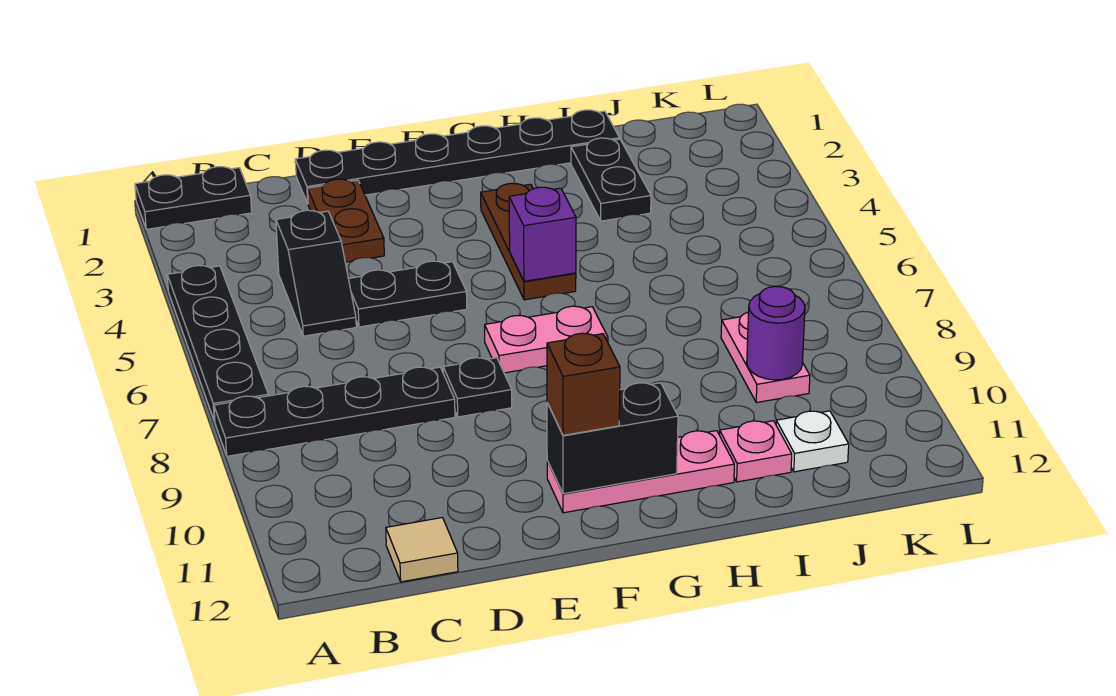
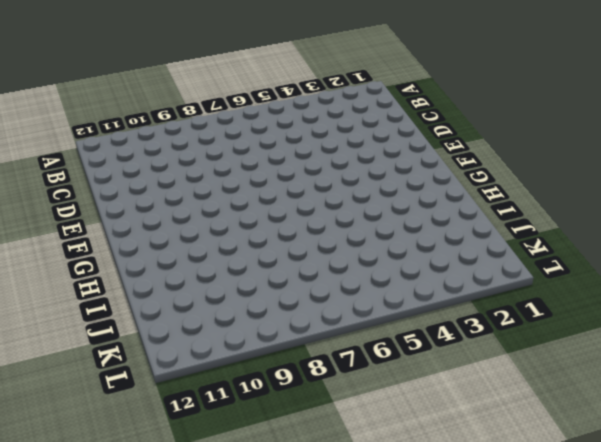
none -> black 1x2 plate [135,167,252,229]
none -> black 1x4 plate [167,265,268,421]
none -> black 1x4 plate [214,367,455,456]

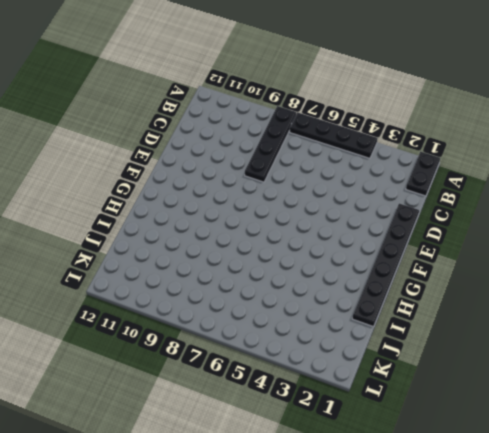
none -> black 1x2 slope [276,210,356,336]
none -> tan 1x1 tile [386,518,458,582]
none -> brown 1x2 plate [308,179,384,262]

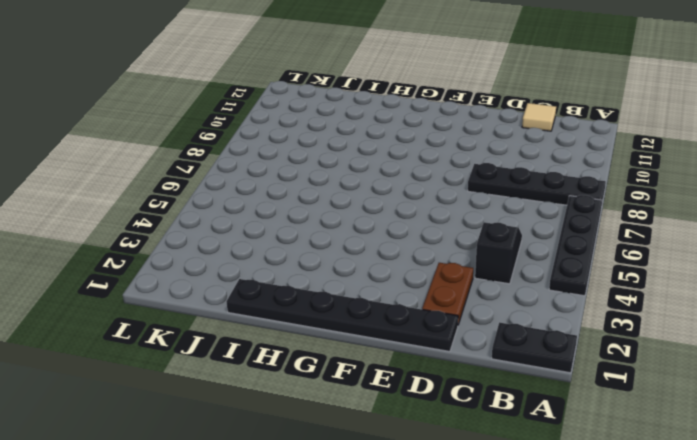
none -> black 1x2 plate [348,261,467,327]
none -> black 1x1 plate [443,358,512,417]
none -> pink 1x2 plate [485,306,608,373]

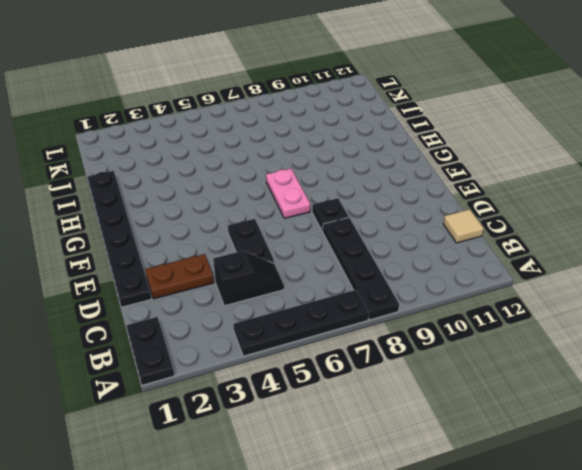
none -> pink 1x3 plate [547,431,734,513]
none -> brown 1x3 plate [481,183,576,300]
none -> black 1x2 plate [571,138,651,221]

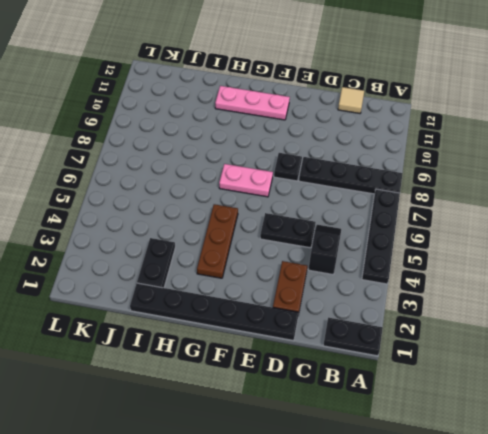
none -> pink 1x1 plate [720,421,792,482]
none -> pink 1x2 plate [721,312,810,403]
none -> white 1x1 plate [776,411,849,472]

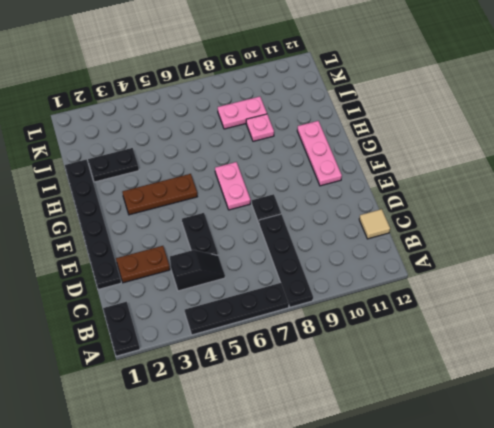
pink 1x1 plate [246,114,274,141] -> pink 1x1 plate moved to [720,421,792,482]
none -> white 1x1 plate [776,411,849,472]
none -> black 1x2 brick [547,383,678,494]
none -> purple 1x1 brick [509,187,576,281]

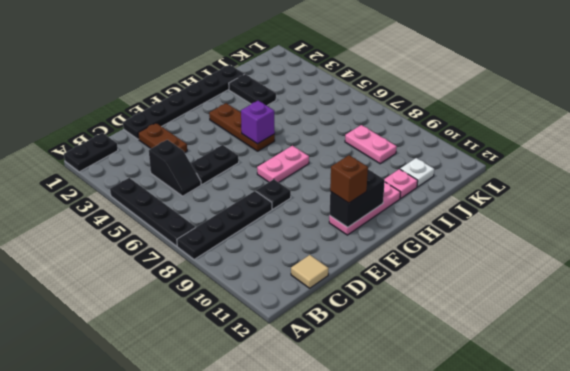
none -> purple 1x1 round brick [747,286,805,380]

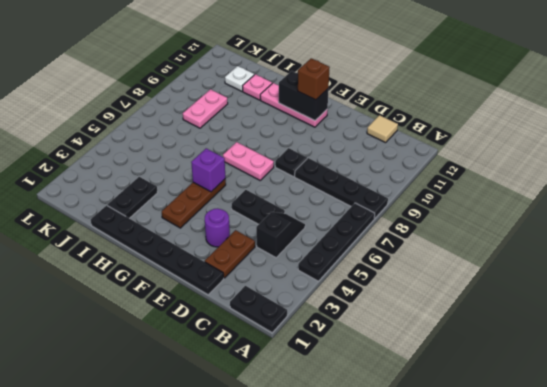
purple 1x1 round brick [205,208,230,247] -> purple 1x1 round brick moved to [747,286,805,380]

